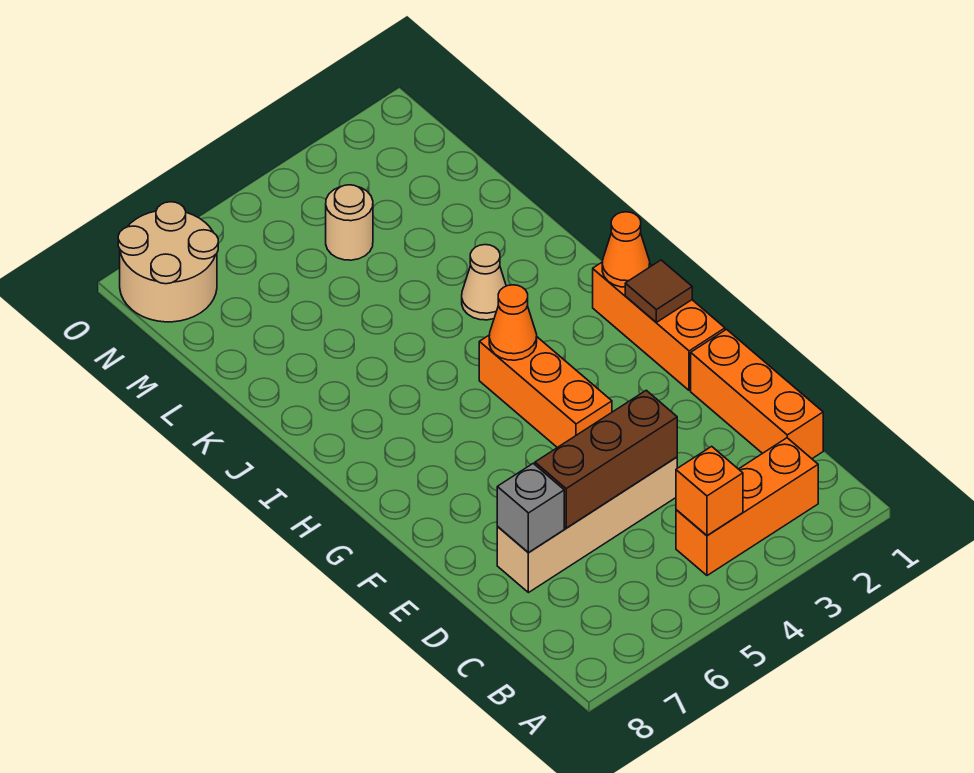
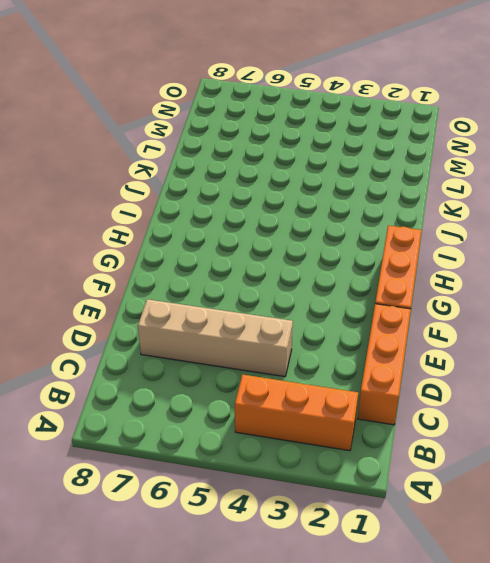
none -> orange 1x3 brick [479,335,612,448]
none -> tan 1x1 cone [462,245,506,320]
none -> tan 1x1 round brick [326,185,373,260]

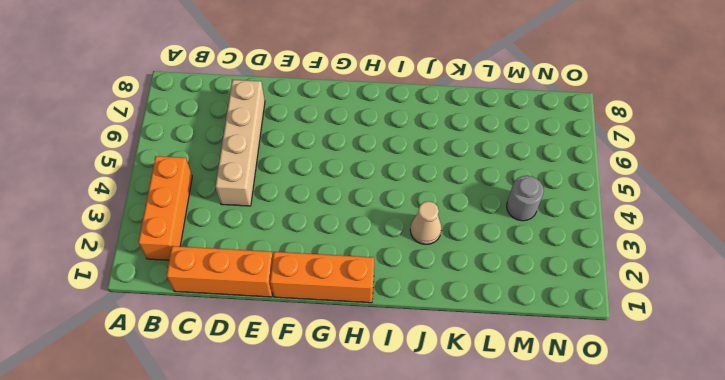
grey 1x1 round brick [507,176,544,221] -> tan 1x1 round brick [326,185,373,260]
none -> orange 1x3 brick [479,335,612,448]
none -> tan 2x2 round brick [118,202,218,322]
none -> orange 1x1 brick [676,446,743,535]

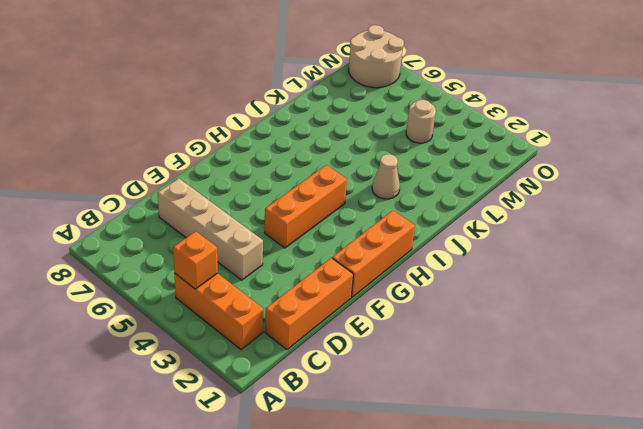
none -> brown 1x3 brick [535,390,677,528]
none -> grey 1x1 brick [497,463,564,553]
none -> brown 1x1 tile [625,260,692,322]

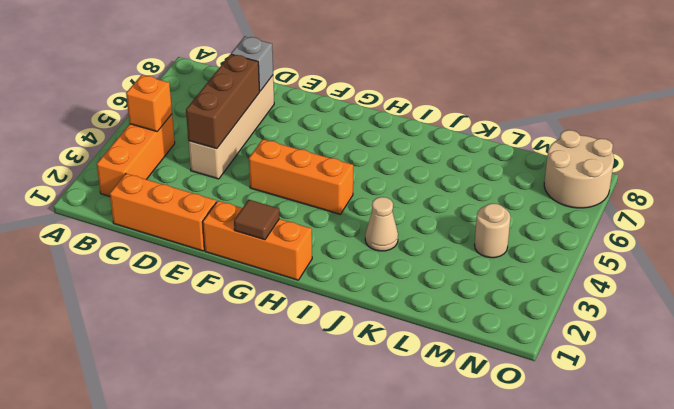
none -> orange 1x1 cone [602,212,650,287]
none -> orange 1x1 cone [489,285,537,360]

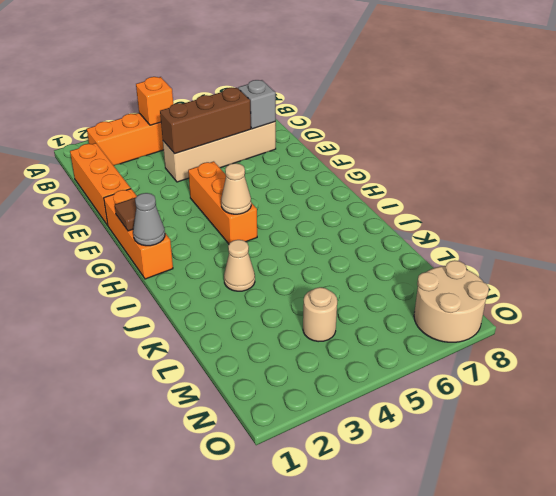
grey 1x1 cone [133,193,165,246] -> orange 1x1 cone [602,212,650,287]
tan 1x1 cone [221,163,251,214] -> orange 1x1 cone [489,285,537,360]

